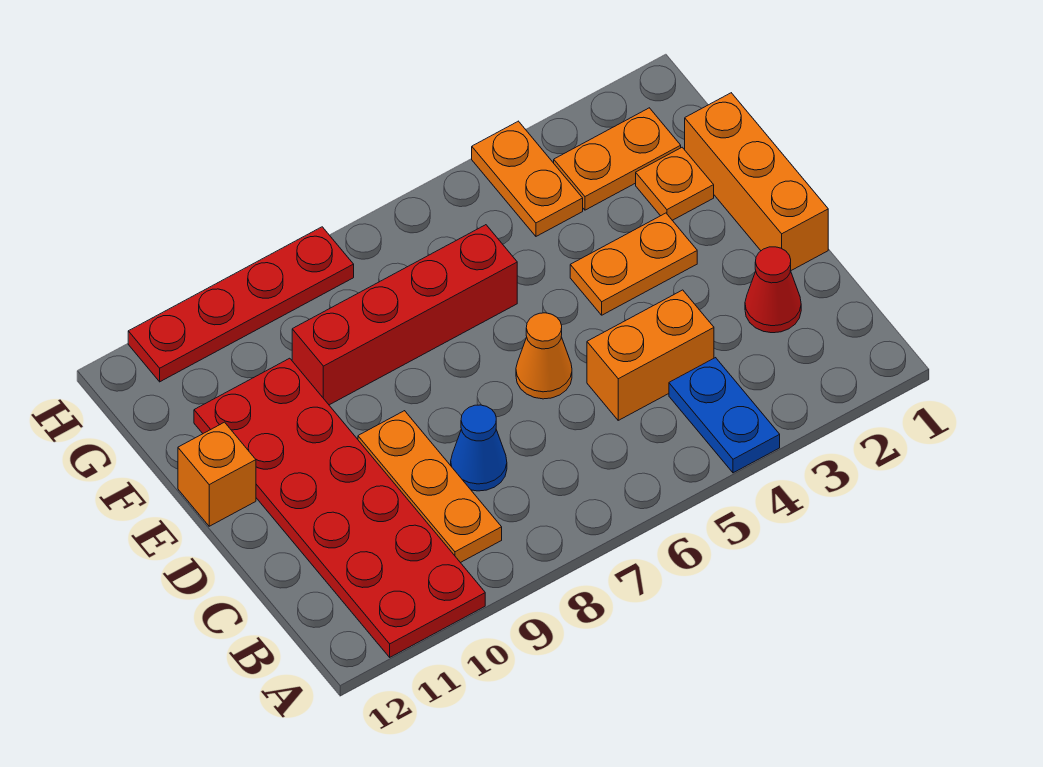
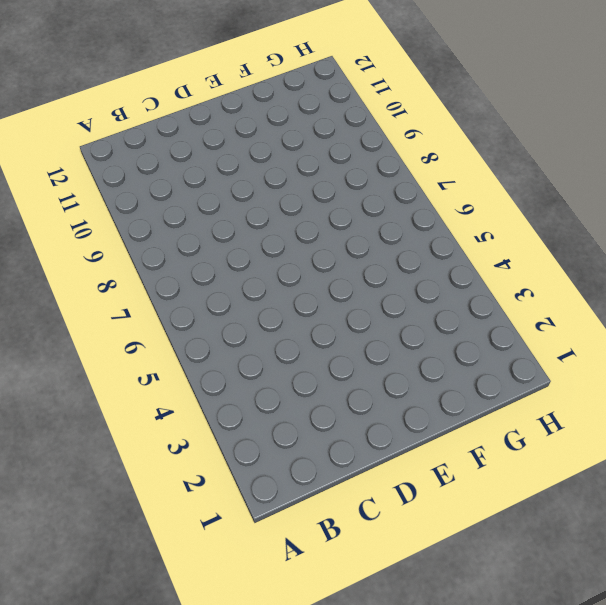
none -> blue 1x2 plate [669,358,780,473]
none -> red 2x6 plate [194,358,485,657]
none -> orange 1x3 plate [358,411,502,563]

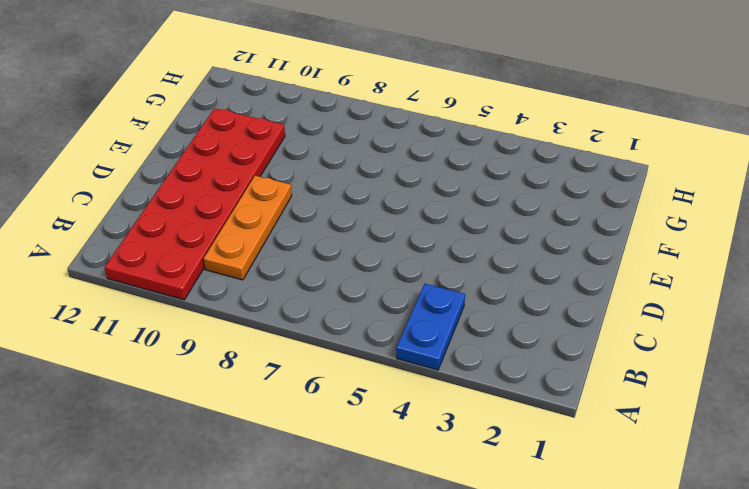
none -> red 1x1 cone [745,247,801,333]
none -> orange 1x2 brick [587,290,714,420]
none -> blue 1x1 cone [451,405,507,491]

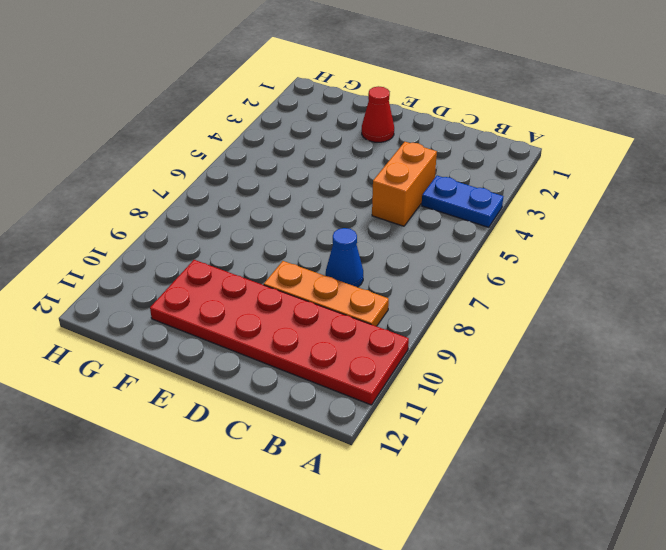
red 1x1 cone [362,86,394,142] -> red 1x1 cone moved to [745,247,801,333]
none -> orange 1x3 brick [685,93,828,271]
none -> orange 1x1 cone [516,313,572,399]
none -> orange 1x2 plate [570,213,697,315]

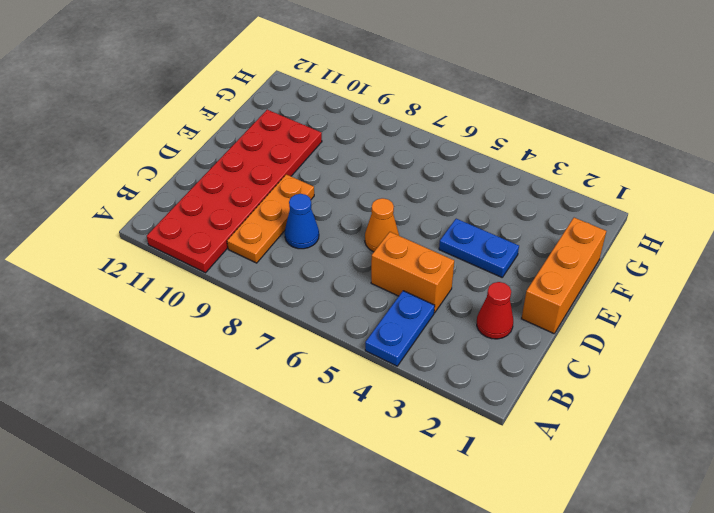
blue 1x2 plate [439,219,519,277] -> orange 1x2 plate [570,213,697,315]
none -> orange 1x1 brick [178,422,256,526]
none -> orange 1x1 plate [636,147,714,220]
none -> red 1x4 brick [292,225,517,405]

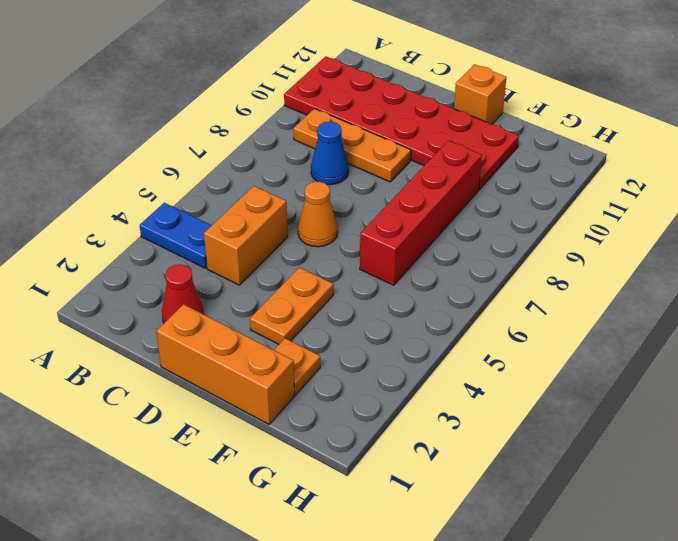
none -> orange 1x2 plate [554,108,681,210]
none -> orange 1x2 plate [472,121,583,236]
none -> red 1x4 plate [128,227,354,382]

